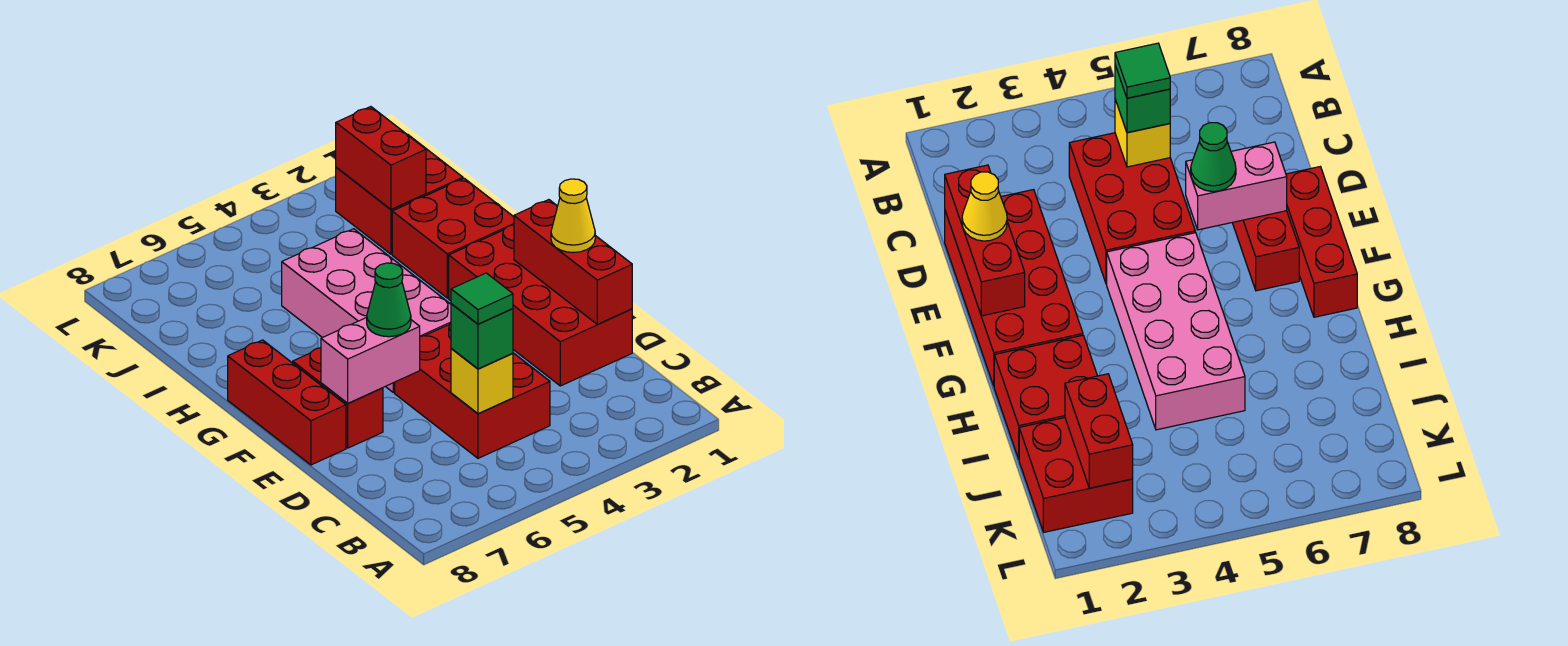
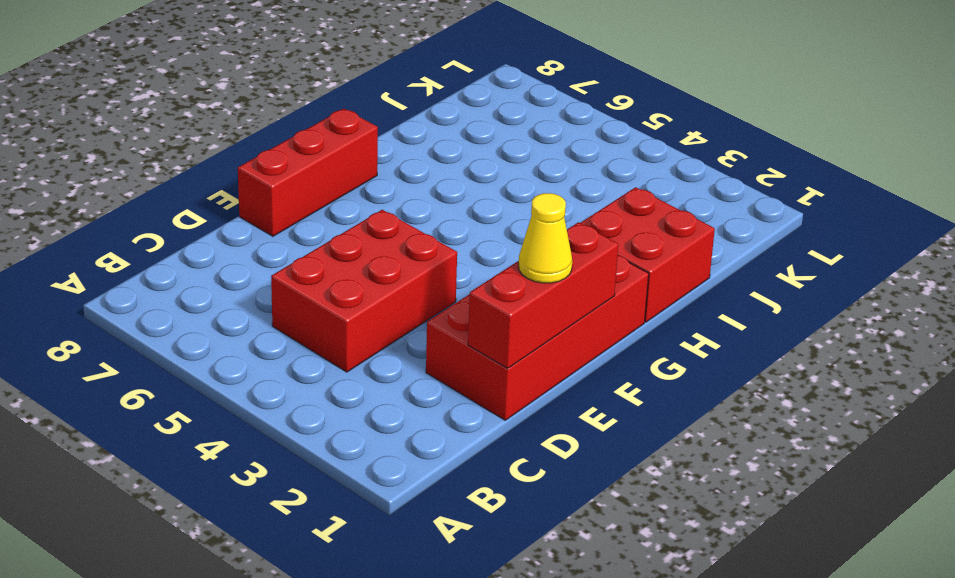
none -> red 1x2 brick [293,348,383,448]
none -> pink 2x4 brick [282,229,451,392]
none -> red 2x2 brick [336,134,463,254]

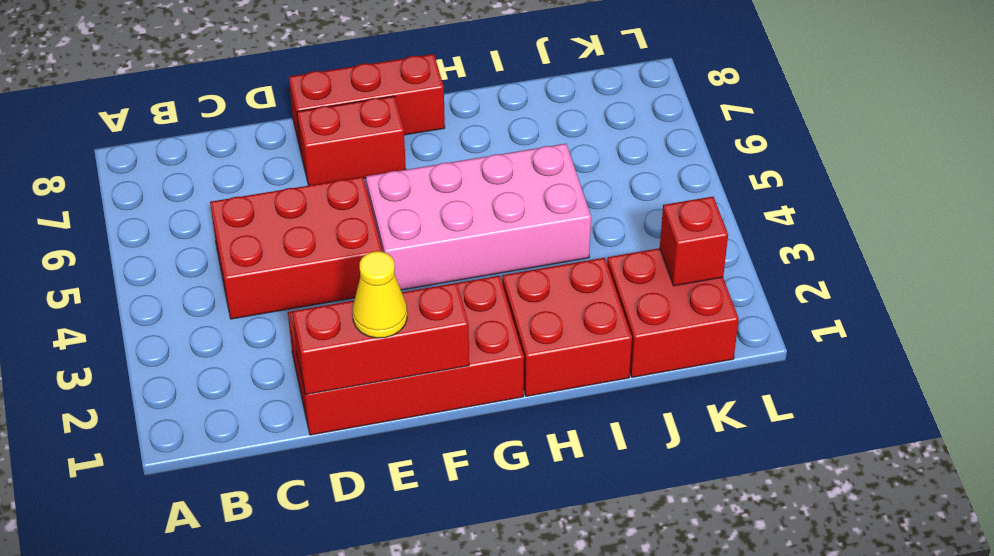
red 1x1 brick [660,197,728,286] -> red 1x2 brick [336,107,426,209]
none -> yellow 1x1 brick [451,348,513,414]
none -> pink 1x2 brick [321,318,420,403]
none -> green 1x1 brick [451,304,513,369]

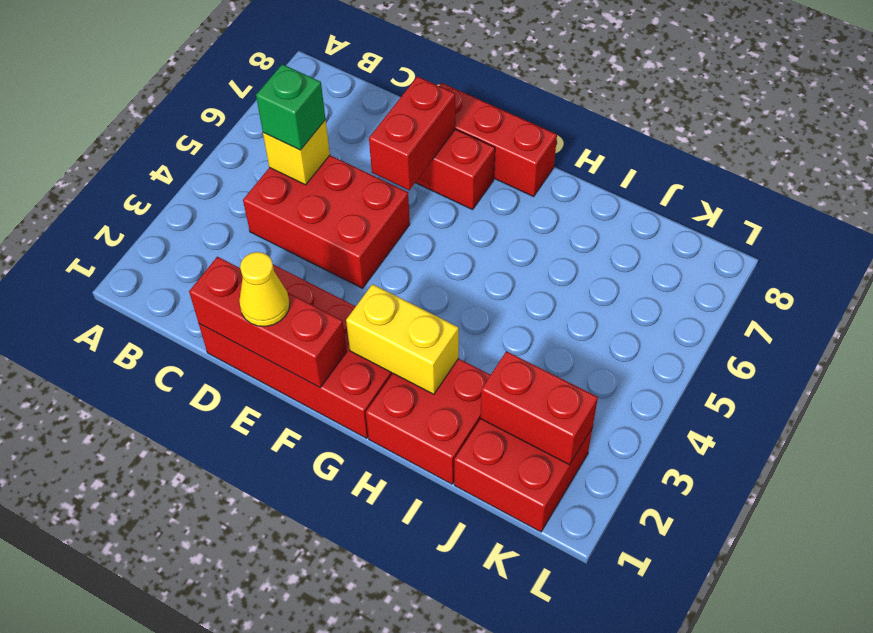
red 1x2 brick [369,76,455,190] -> pink 1x2 brick [321,318,420,403]
yellow 1x2 brick [346,284,459,394] -> none
none -> pink 2x4 brick [282,229,451,392]
none -> green 1x1 cone [367,263,411,337]
none -> green 1x1 tile [451,273,513,324]

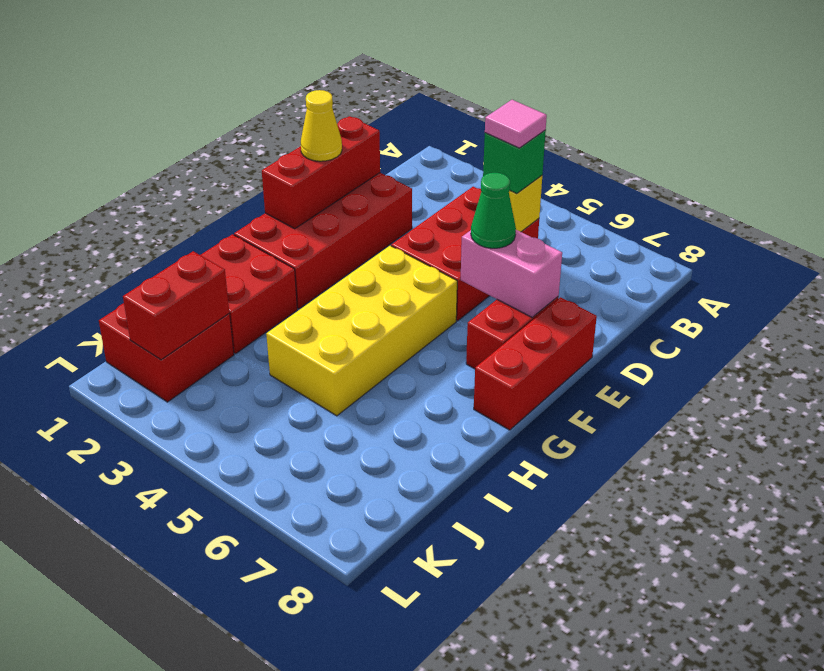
pink 1x1 tile [485,100,547,148] -> green 1x1 tile [451,273,513,324]
yellow 2x4 brick [266,246,457,416] -> pink 2x4 brick [282,229,451,392]

